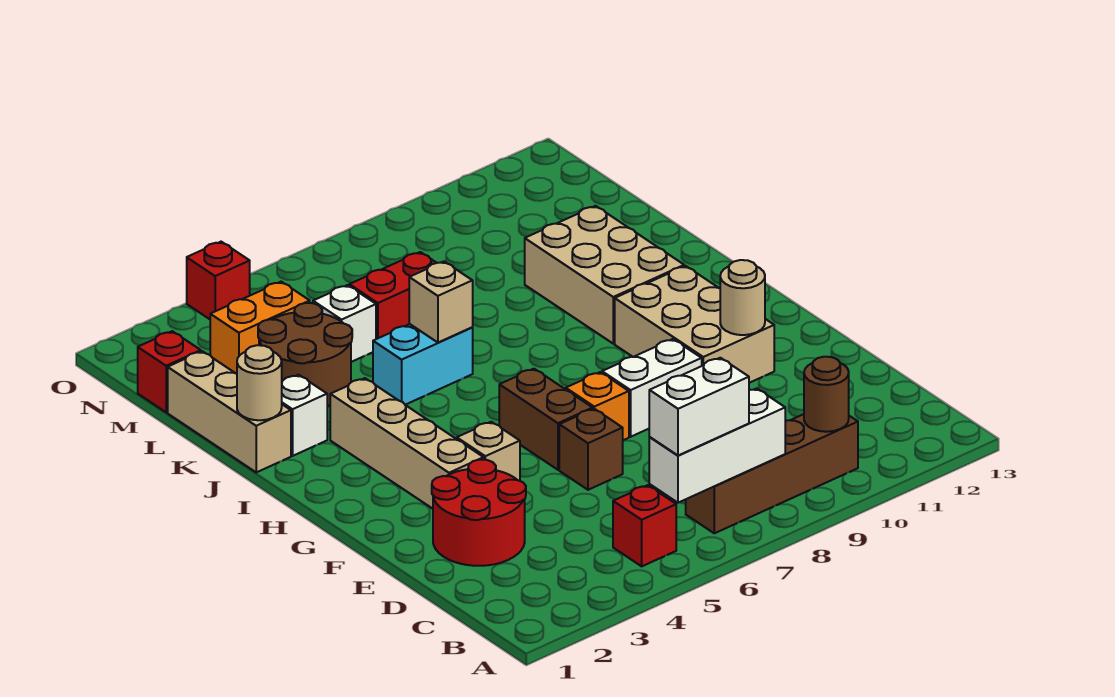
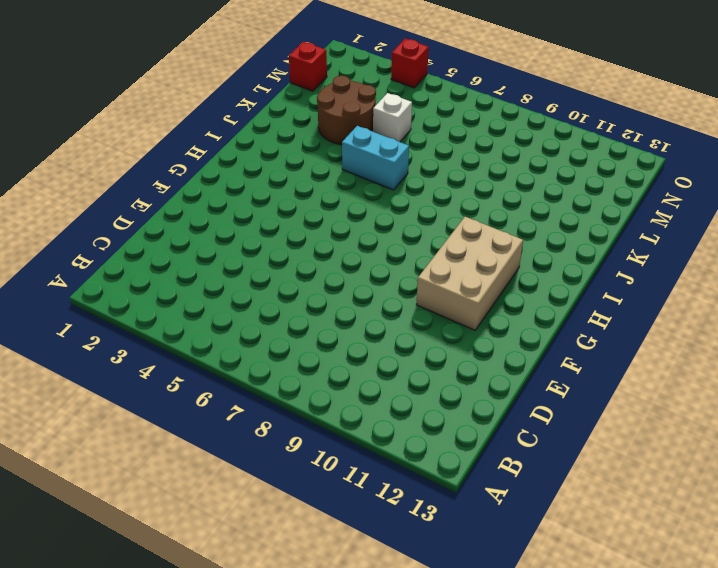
none -> red 1x1 brick [613,485,676,566]
none -> brown 1x4 brick [686,414,858,533]
none -> red 2x2 round brick [432,460,526,566]

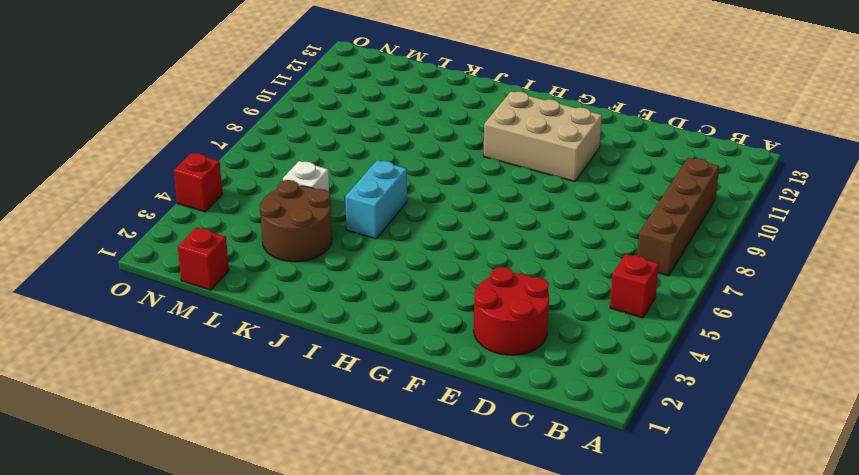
none -> brown 1x1 brick [559,409,623,490]
none -> tan 1x4 brick [330,378,484,509]
none -> tan 1x1 brick [457,422,520,481]

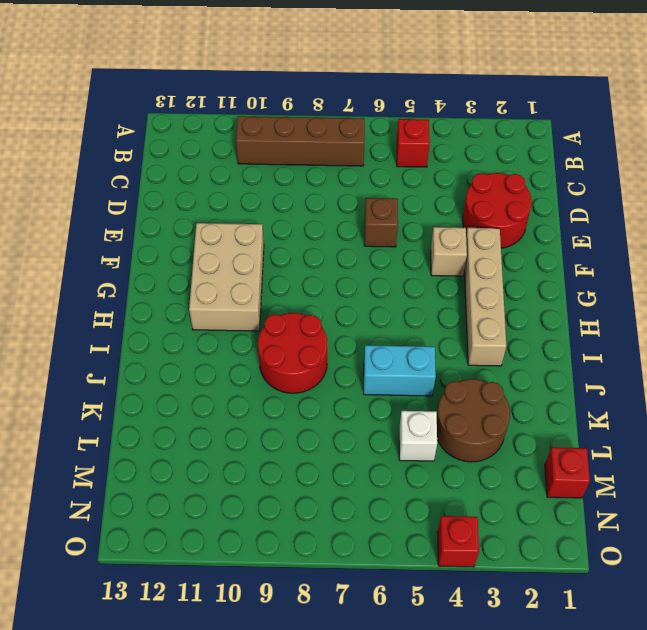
red 2x2 round brick [258,313,327,393] -> none
none -> brown 1x2 brick [499,369,593,470]
none -> orange 1x1 brick [566,372,629,440]
none -> white 1x2 brick [602,339,702,437]

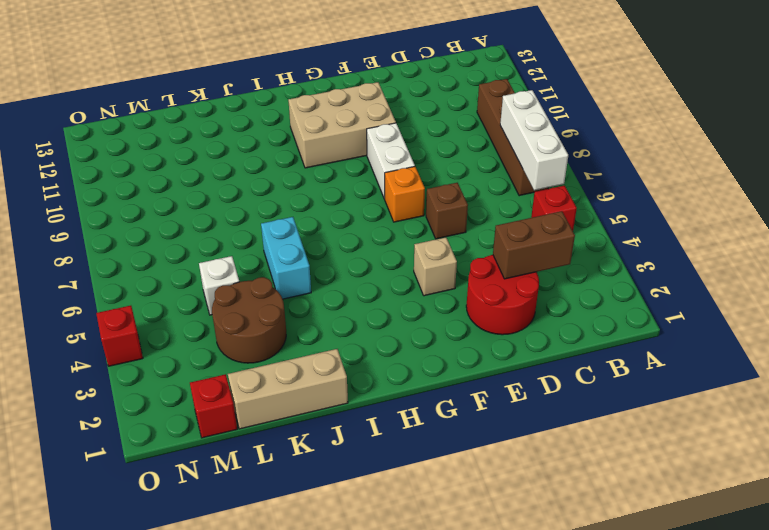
brown 1x2 brick [493,211,575,279] -> brown 1x2 brick moved to [499,369,593,470]
none -> tan 1x4 brick [330,378,484,509]
none -> tan 2x3 brick [525,206,684,344]
none -> white 1x1 brick [282,375,327,456]

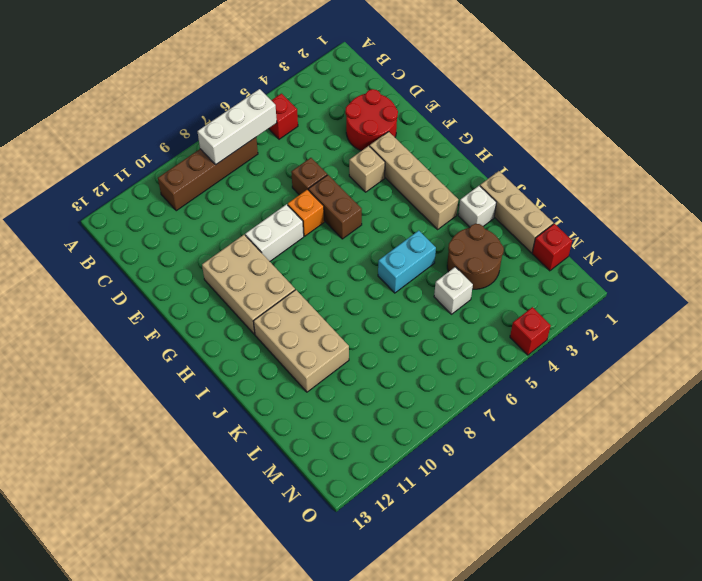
none -> red 1x2 brick [349,252,436,339]
none -> orange 1x2 brick [210,282,310,374]
none -> brown 1x1 round brick [804,357,849,432]

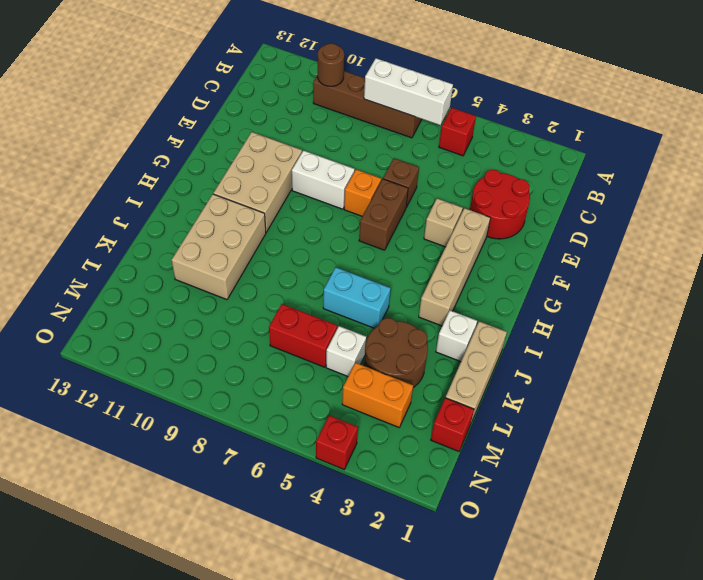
none -> tan 1x1 round brick [720,260,765,335]
none -> tan 1x1 round brick [237,345,282,420]
none -> tan 1x1 brick [409,261,473,342]

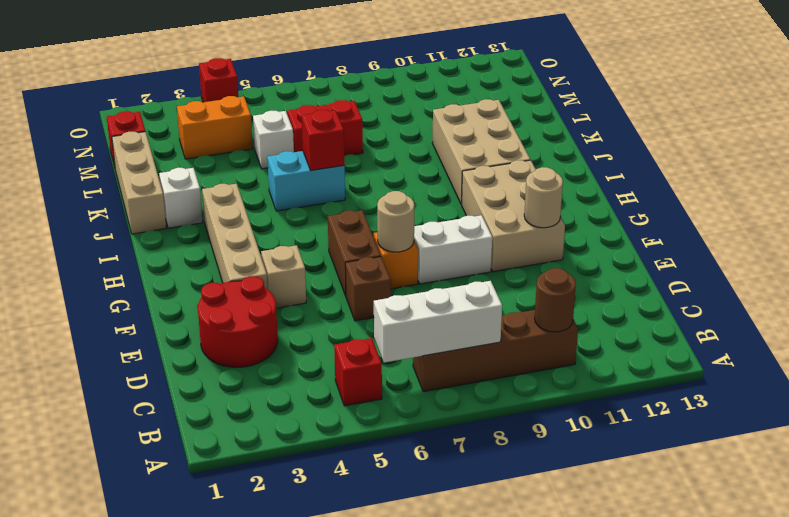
tan 1x1 round brick [377,191,414,252] -> tan 1x1 round brick moved to [237,345,282,420]
red 1x1 brick [302,110,345,171] -> tan 1x1 brick [409,261,473,342]
none -> brown 2x2 round brick [258,303,352,406]
none -> white 1x2 brick [649,358,749,455]

